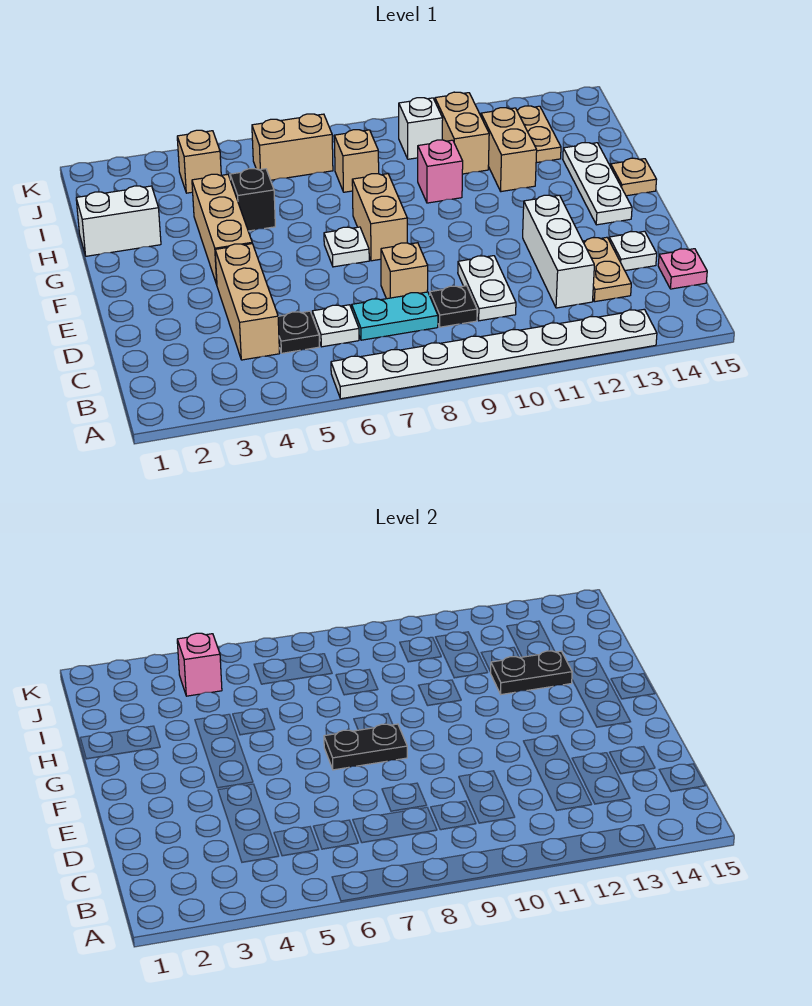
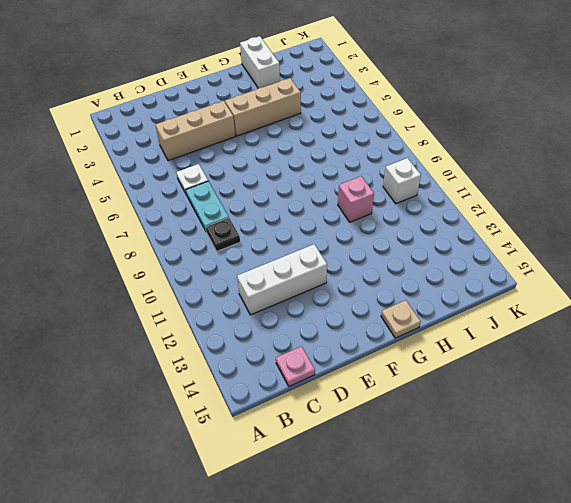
none -> white 1x8 plate [331,309,657,399]
none -> black 1x1 plate [278,311,319,353]
none -> white 1x2 plate [458,256,516,321]
none -> tan 1x2 plate [583,237,631,302]

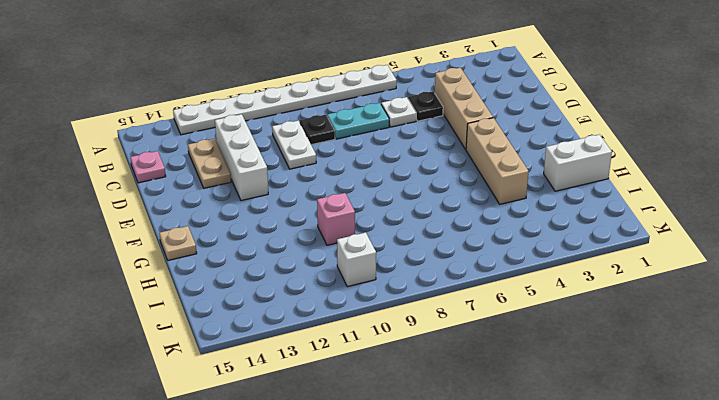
none -> tan 1x1 brick [381,243,428,299]
none -> white 1x1 plate [609,231,657,271]
none -> white 1x1 plate [324,227,369,267]
none -> tan 1x2 brick [352,174,407,261]

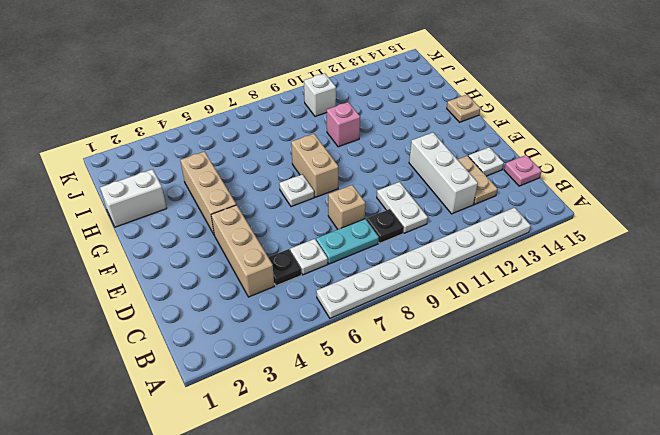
none -> white 1x3 plate [563,143,632,225]
none -> black 1x1 brick [230,169,275,231]
none -> tan 1x2 brick [481,108,537,192]
none -> tan 1x1 brick [334,130,379,192]

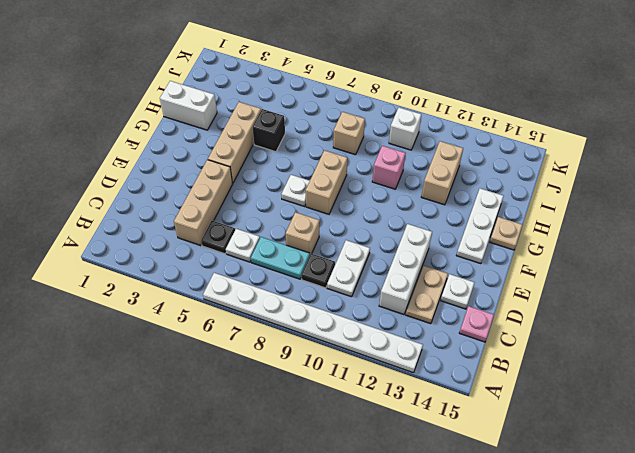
none -> tan 1x2 brick [435,92,489,174]
none -> tan 1x2 plate [517,106,561,163]
none -> tan 1x1 brick [177,130,221,193]
none -> tan 1x2 brick [252,114,333,180]

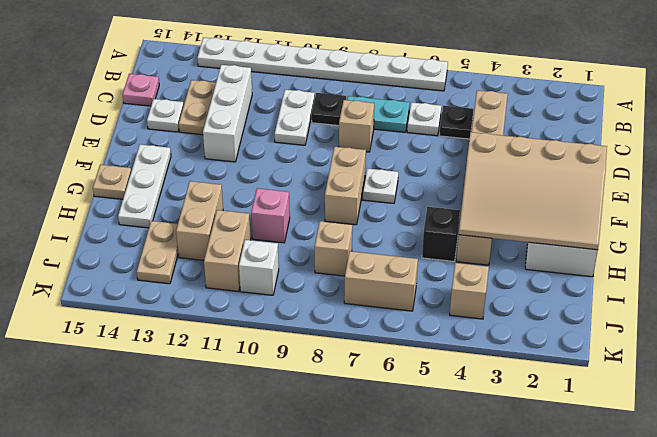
tan 3x4 slope [459,132,607,250] -> none
none -> black 1x2 plate [324,724,407,770]
none -> black 1x2 plate [491,651,572,695]
none -> pink 1x1 brick [177,633,222,696]

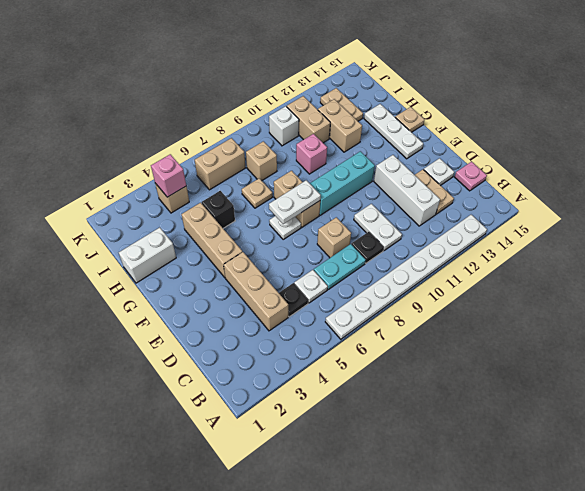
white 1x2 plate [269,180,321,224] -> black 1x2 plate [324,724,407,770]
cyan 1x3 brick [310,151,375,215] -> none
tan 1x1 plate [242,178,273,208] -> none
none -> black 1x2 plate [491,651,572,695]

